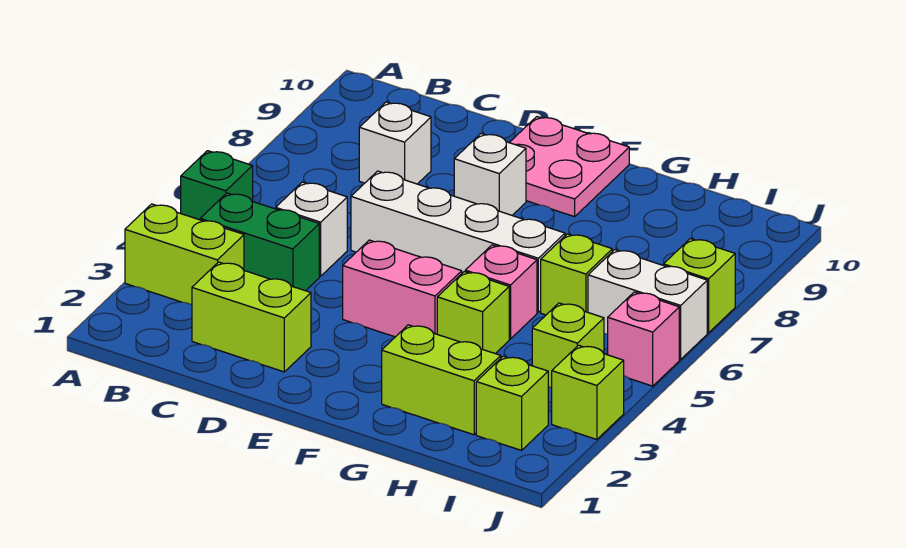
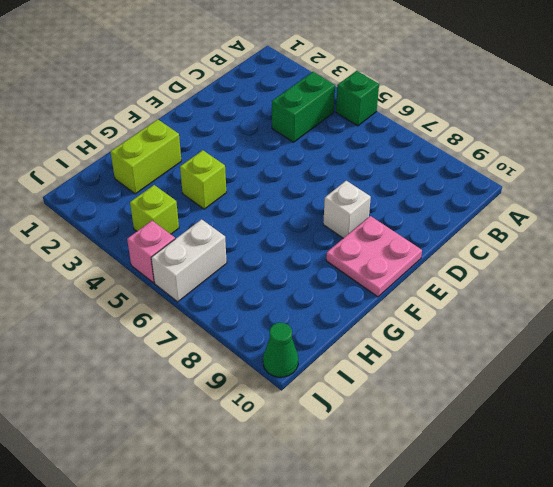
green 1x1 cone [263,323,298,377] -> none
none -> lime 1x2 brick [125,204,244,305]
none -> lime 1x2 brick [192,262,311,372]
none -> white 1x1 brick [276,182,347,276]

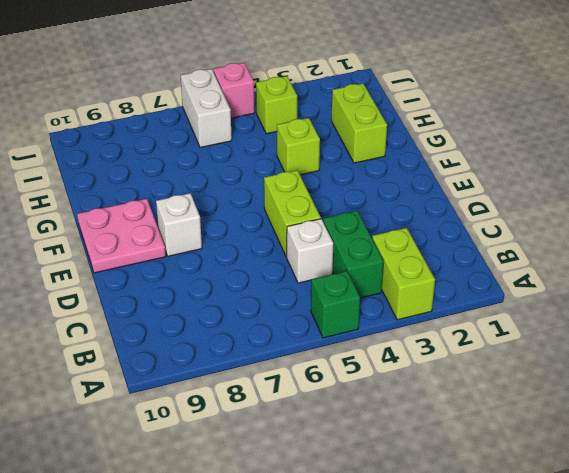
lime 1x2 brick [264,170,321,257] -> lime 1x2 brick moved to [192,262,311,372]
none -> white 1x1 brick [359,102,431,184]
none -> white 1x4 brick [351,171,565,312]
none -> pink 1x2 brick [343,240,462,337]

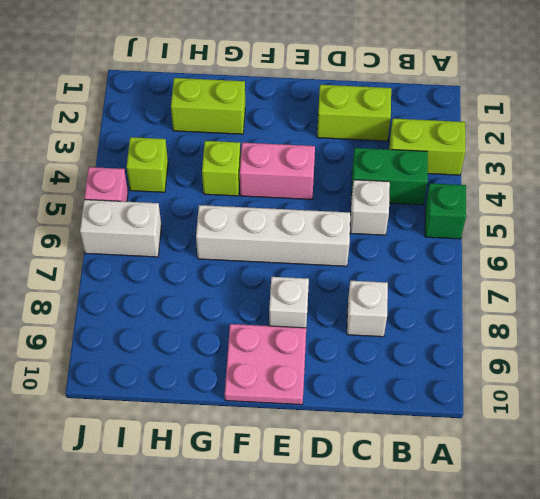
none -> pink 1x1 brick [465,245,537,339]
none -> lime 1x1 brick [541,234,612,315]
none -> lime 1x1 brick [476,356,548,450]

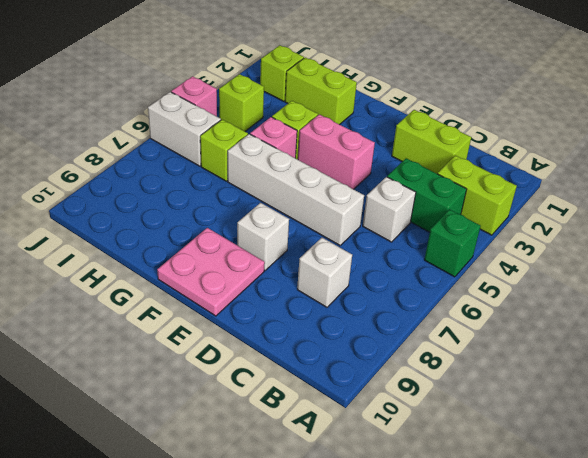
none -> lime 1x1 brick [552,345,624,439]
none -> lime 1x1 brick [664,239,735,333]

